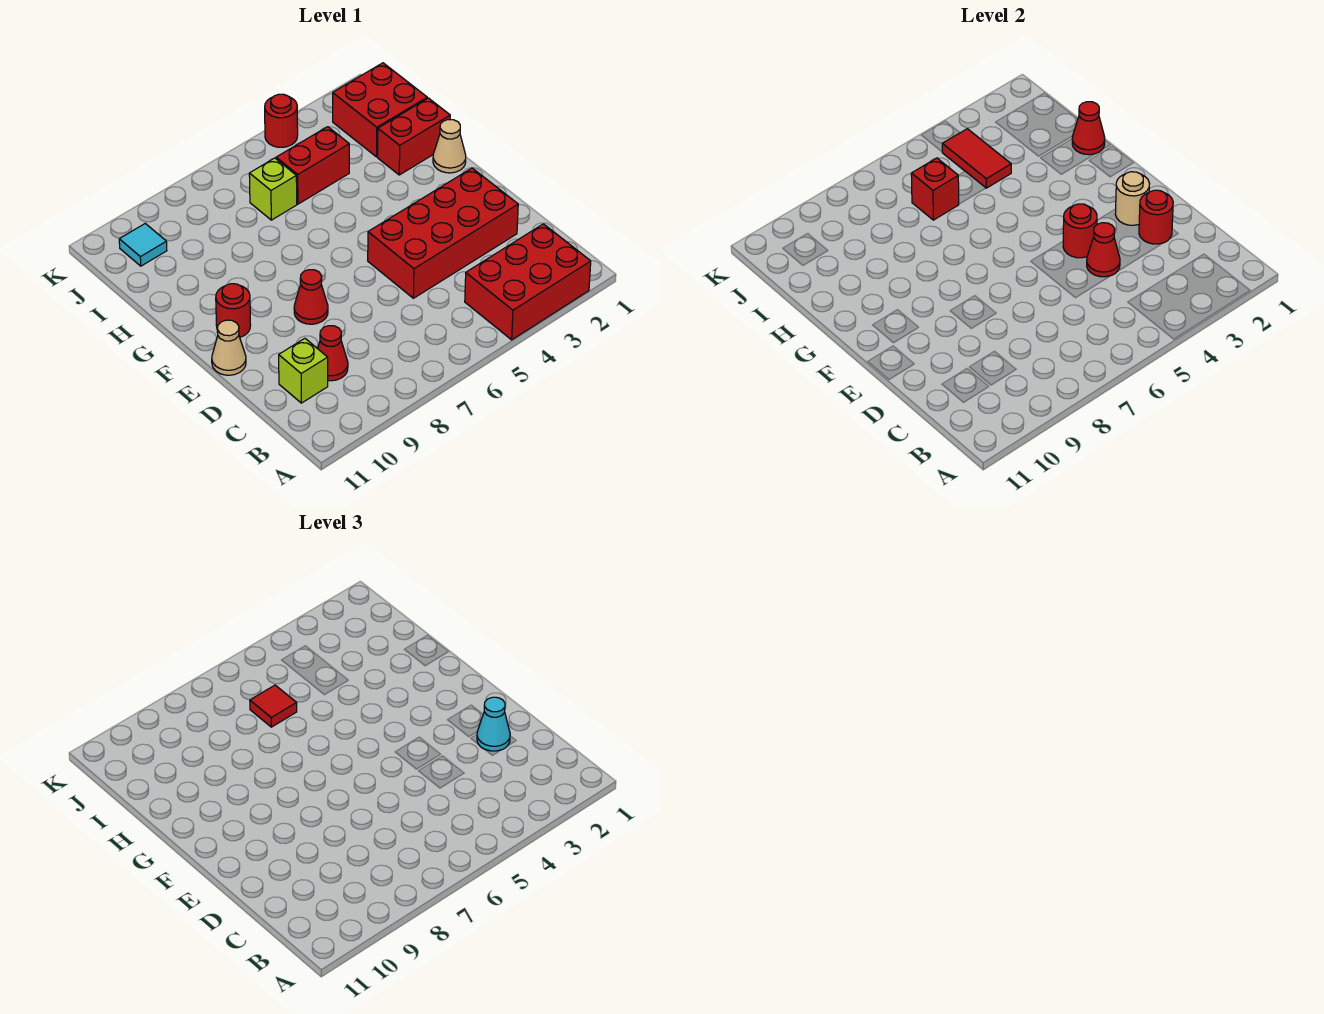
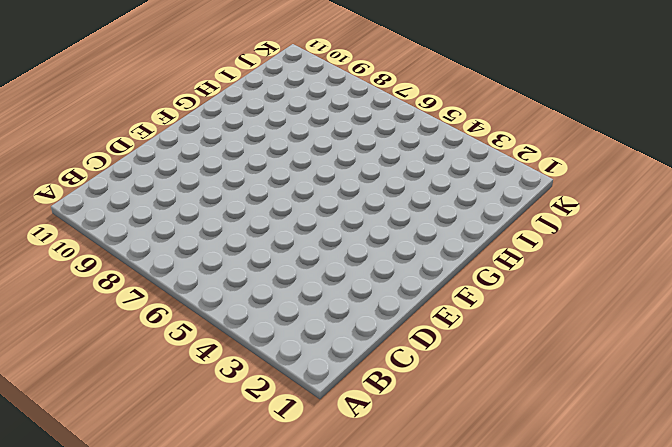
none -> red 2x3 brick [465,224,591,340]
none -> red 1x1 cone [318,326,348,381]
none -> lime 1x1 brick [279,338,328,403]

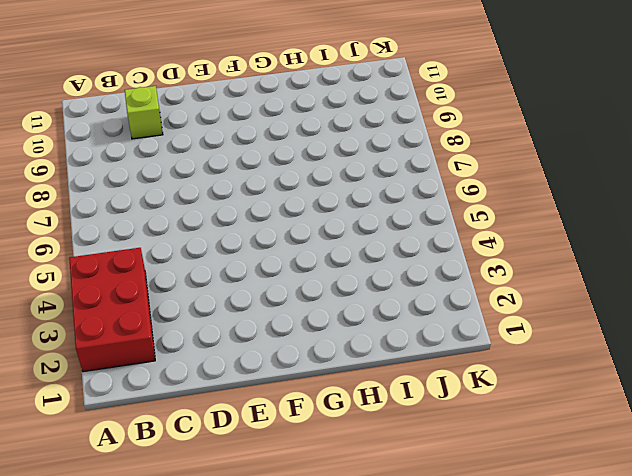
none -> red 1x1 cone [318,326,348,381]
none -> red 2x4 brick [368,168,518,298]
none -> red 1x1 cone [294,270,328,324]

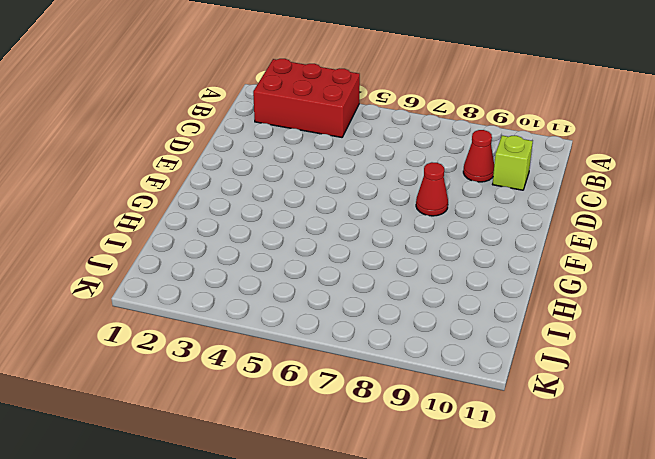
none -> red 2x4 brick [368,168,518,298]
none -> tan 1x1 cone [212,320,246,375]
none -> red 1x1 round brick [216,284,251,337]

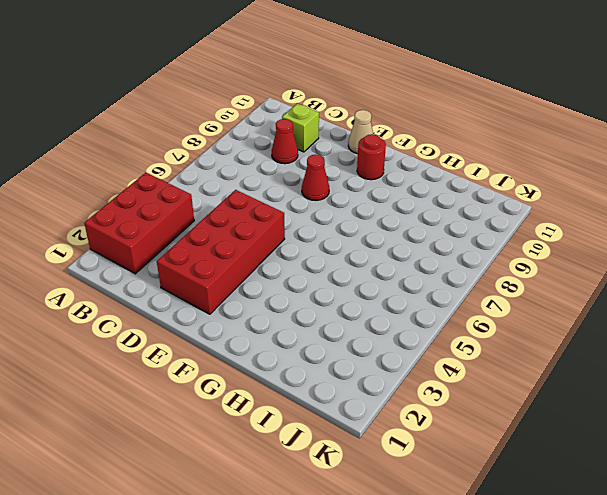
none -> tan 1x1 cone [433,120,466,173]
none -> red 1x2 brick [378,98,450,175]
none -> red 2x2 brick [333,63,427,157]

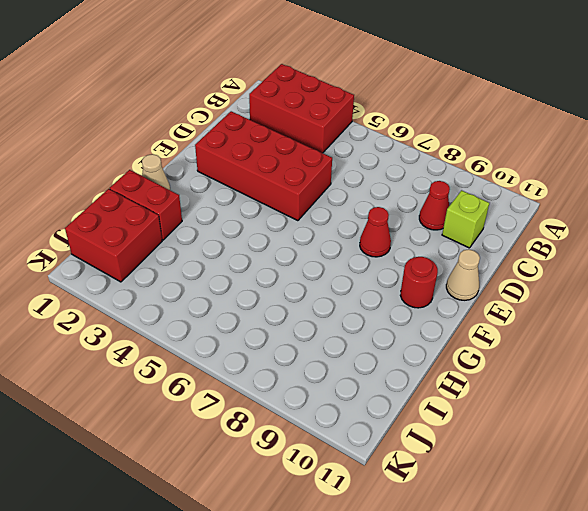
none -> red 1x2 brick [276,127,349,204]
none -> lime 1x1 brick [249,158,297,220]
none -> cyan 1x1 tile [119,224,167,266]

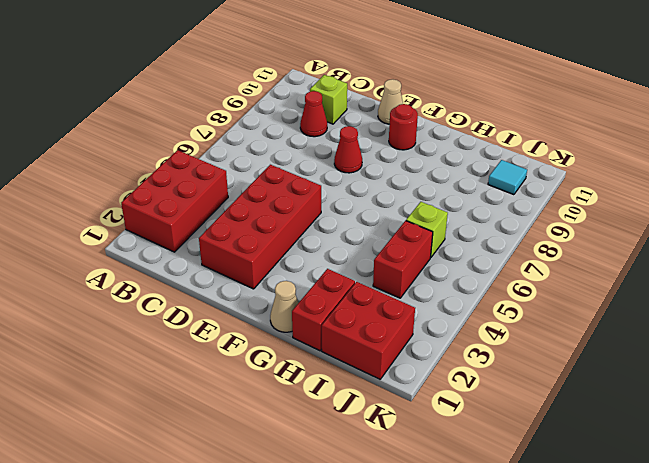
none -> red 1x1 round brick [265,94,298,147]
none -> red 1x1 round brick [1139,190,1173,244]
none -> red 1x1 cone [1087,223,1120,277]

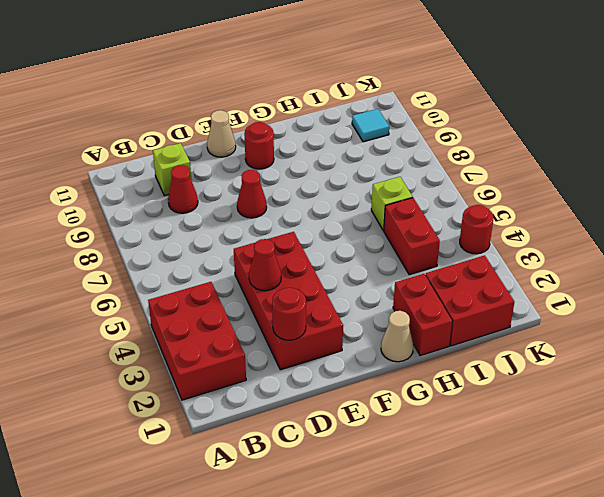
none -> tan 1x1 round brick [1115,172,1150,225]
none -> red 1x1 round brick [1063,204,1097,258]
none -> red 1x1 cone [1072,102,1105,155]

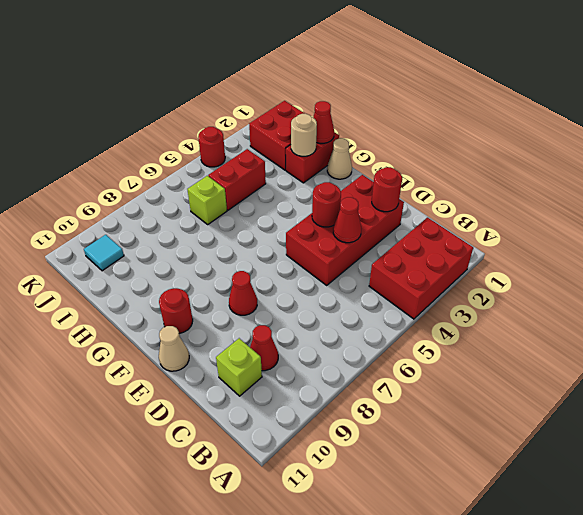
tan 1x1 round brick [291,114,317,156] -> tan 1x1 round brick moved to [1115,172,1150,225]
none -> red 1x2 tile [942,129,1011,188]
none -> red 1x1 brick [911,158,959,220]
none -> cyan 1x1 cone [477,697,510,751]

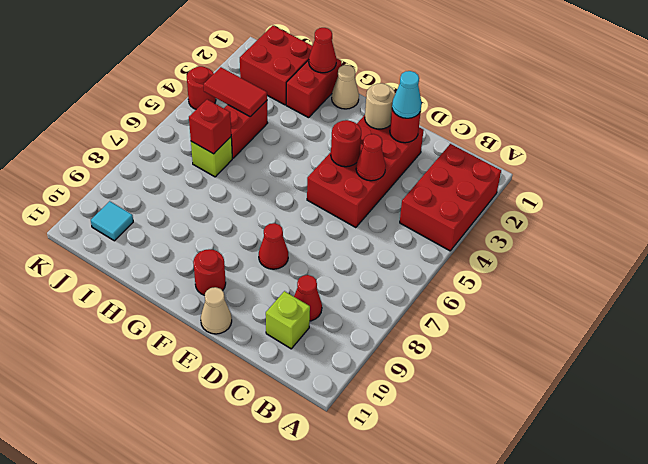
none -> red 1x1 tile [250,685,297,727]

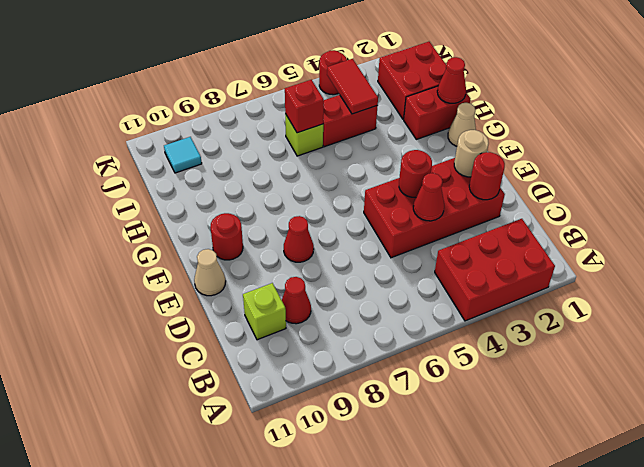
none -> cyan 1x1 cone [477,697,510,751]
none -> red 1x1 tile [250,685,297,727]

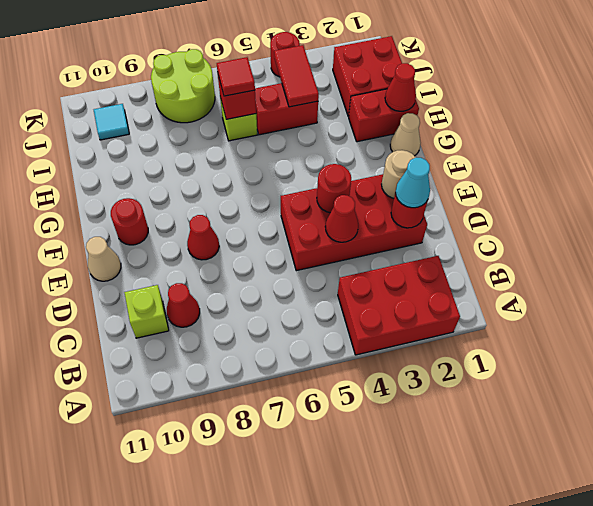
lime 2x2 round brick [151,49,215,123] -> none

